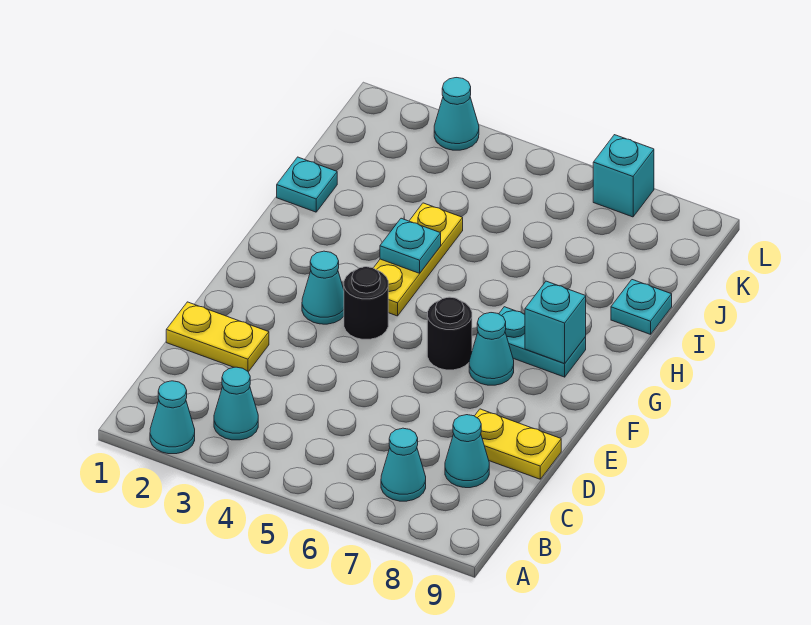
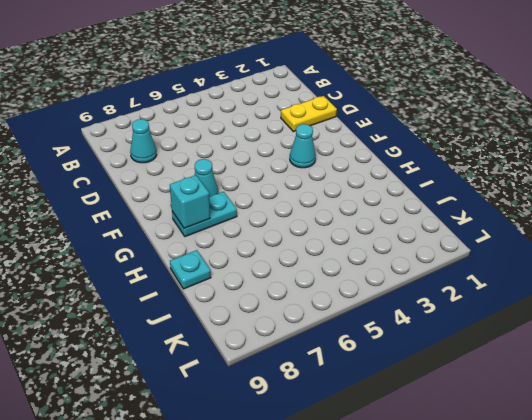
none -> cyan 1x1 cone [150,381,195,454]
none -> cyan 1x1 cone [214,367,258,440]
none -> cyan 1x1 cone [381,428,426,501]

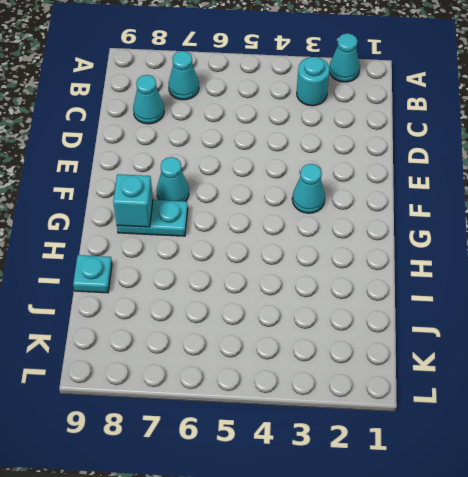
cyan 1x1 round brick [297,57,330,106] -> cyan 1x1 cone [214,367,258,440]
none -> yellow 1x2 plate [166,302,269,372]
none -> yellow 1x2 plate [475,409,561,479]
none -> black 1x1 round brick [344,267,388,339]

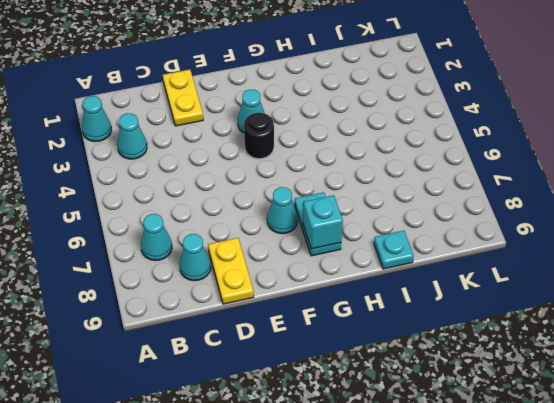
none -> black 1x1 round brick [427,297,472,370]
none -> yellow 1x3 plate [374,203,463,316]
none -> cyan 1x1 plate [277,157,337,212]

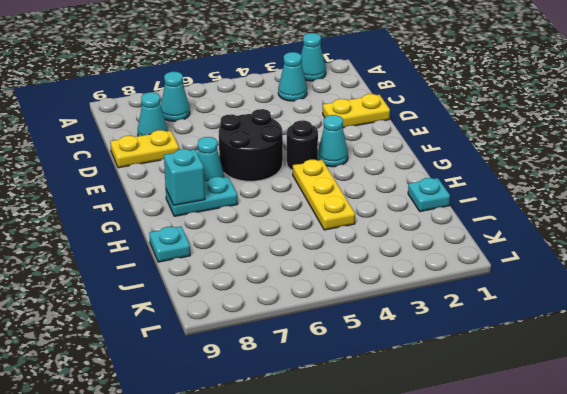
black 2x2 round brick [219,109,283,181] -> black 1x1 round brick [427,297,472,370]
none -> cyan 1x1 cone [434,78,479,150]
none -> cyan 1x1 brick [593,135,654,217]
none -> cyan 1x1 plate [380,218,441,273]

